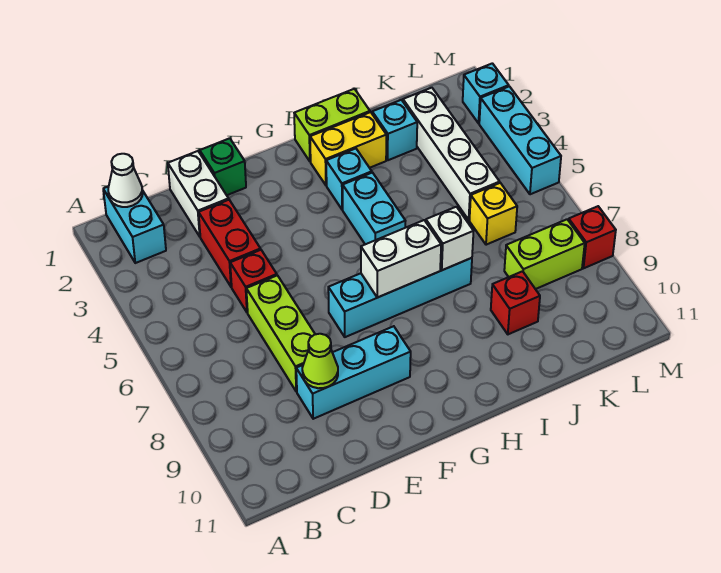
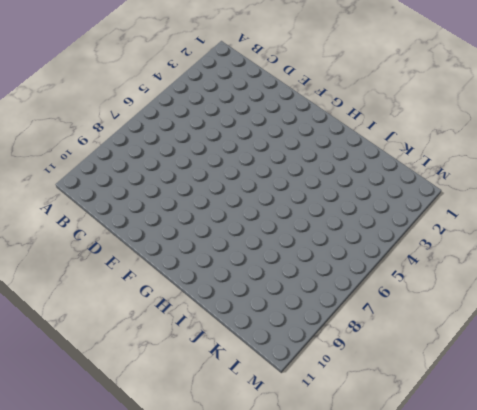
none -> cyan 1x2 brick [103,186,166,263]
none -> white 1x2 brick [168,151,229,236]
none -> red 1x2 brick [199,200,261,287]

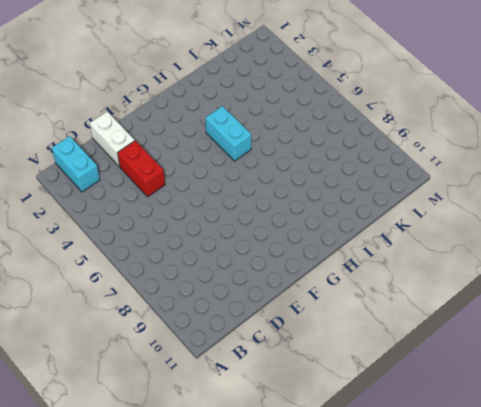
none -> red 1x1 brick [230,250,277,313]
none -> lime 1x3 brick [246,275,315,392]
none -> cyan 1x3 brick [296,326,411,419]

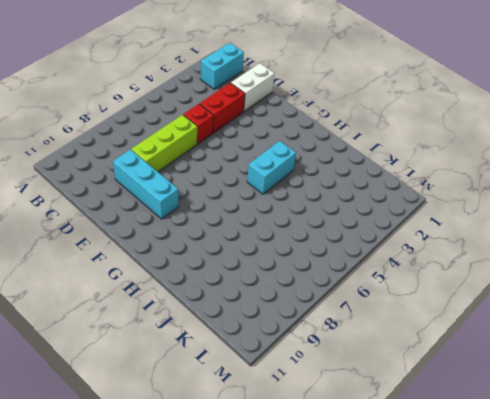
none -> green 1x1 brick [200,138,246,195]
none -> cyan 1x4 brick [328,258,472,337]
none -> lime 1x2 brick [294,89,370,162]

